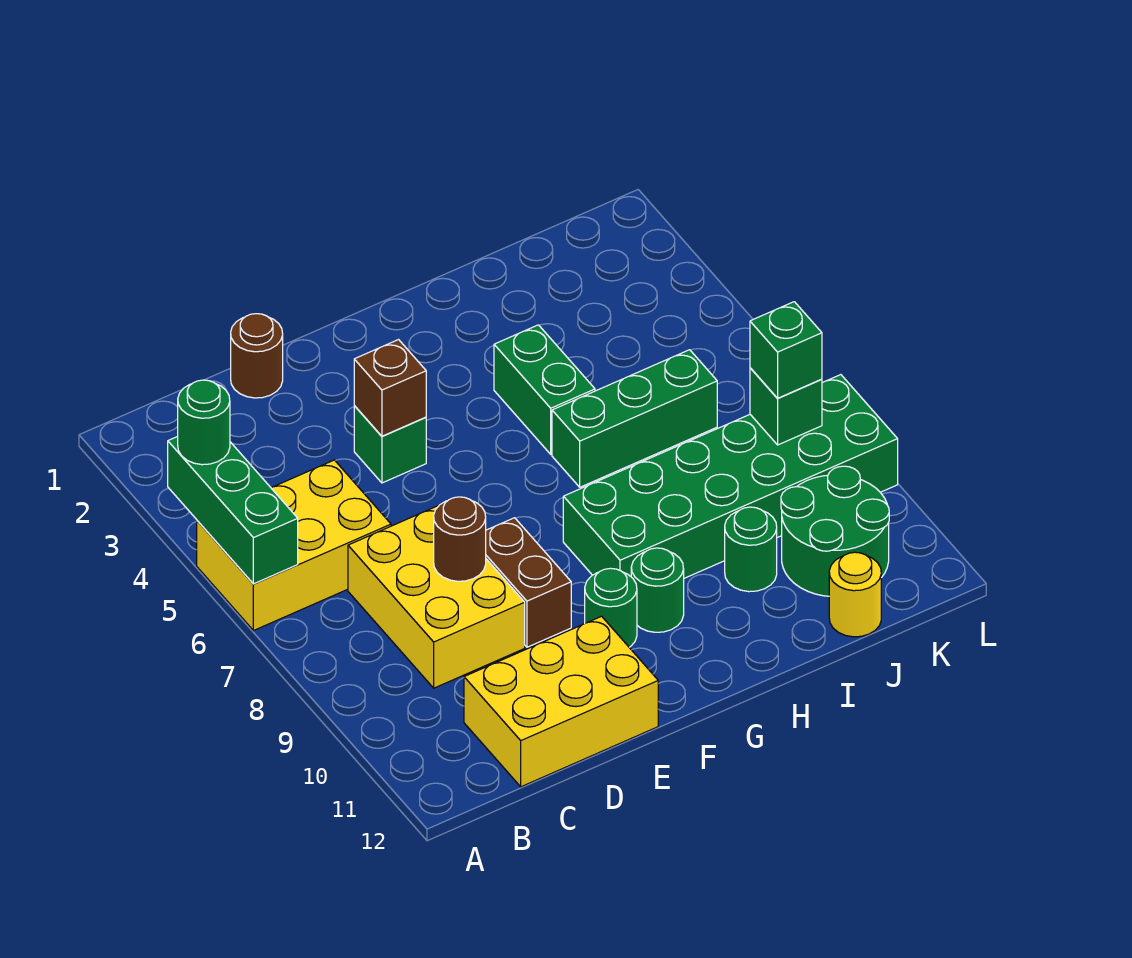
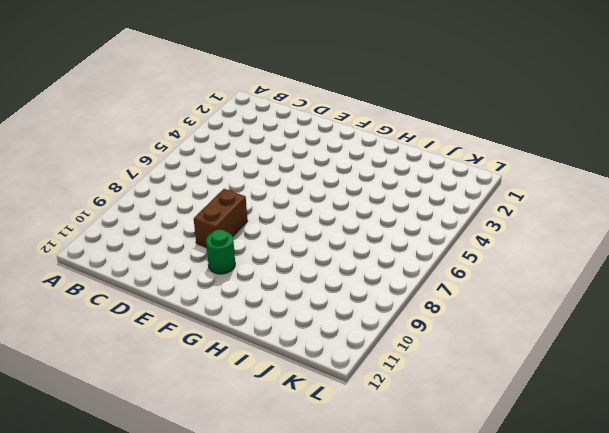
none -> yellow 2x3 brick [197,460,391,631]
none -> yellow 2x3 brick [348,505,525,688]
none -> yellow 2x3 brick [464,616,658,787]

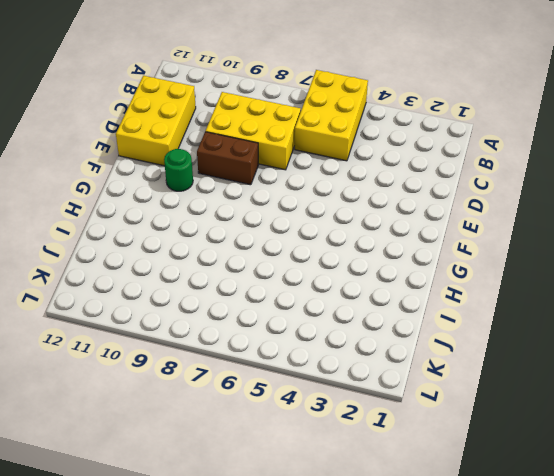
none -> brown 1x1 round brick [231,314,283,398]
none -> green 1x1 brick [354,406,426,483]
none -> green 2x6 brick [563,375,898,578]

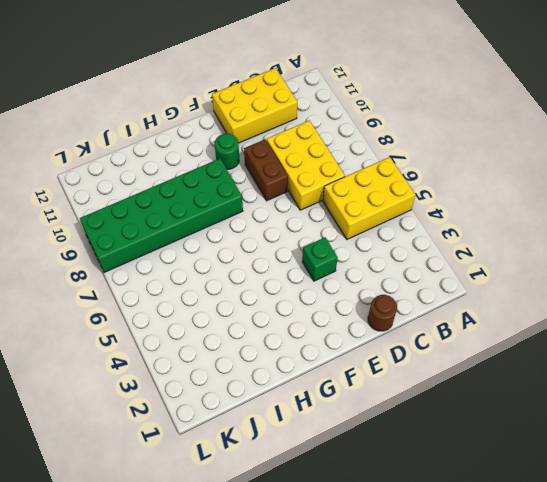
none -> green 1x1 round brick [631,548,684,632]
none -> green 1x2 brick [494,325,595,454]
none -> green 1x3 brick [552,350,717,487]

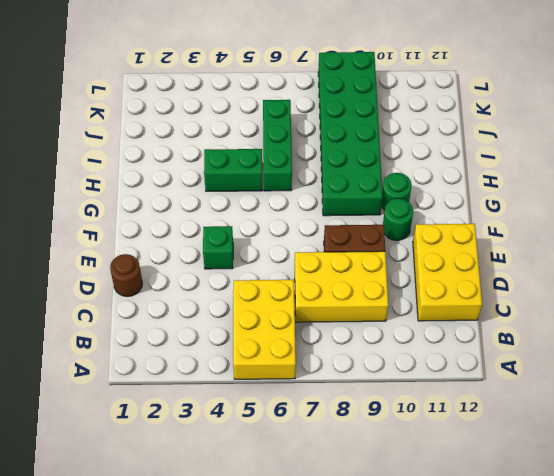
none -> green 1x1 round brick [725,507,777,592]
none -> green 2x2 round brick [781,466,889,596]
none -> yellow 1x1 round brick [829,552,881,637]

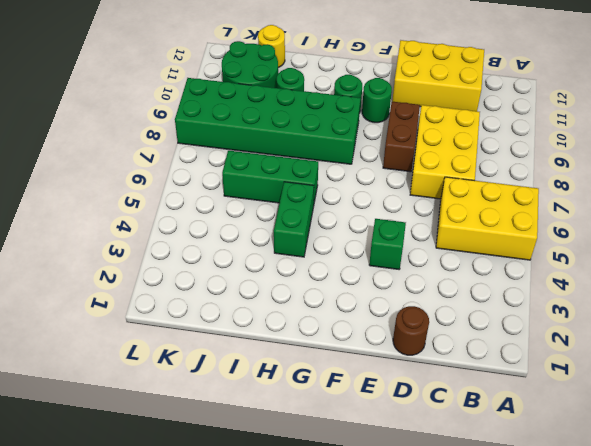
none -> green 1x3 brick [168,436,298,584]
none -> brown 1x1 round brick [434,497,486,581]
none -> brown 1x1 brick [354,340,426,436]

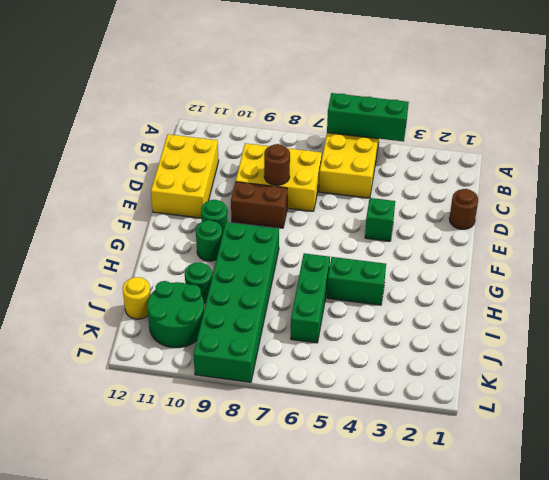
none -> brown 1x1 brick [354,340,426,436]
none -> green 1x1 brick [750,368,822,445]
none -> green 1x1 round brick [178,380,230,465]

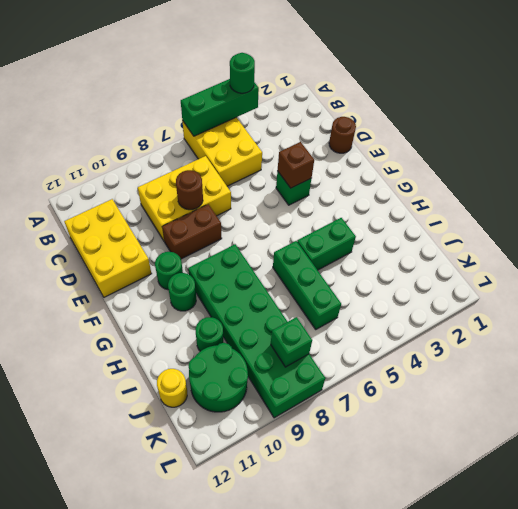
none -> green 1x1 brick [750,302,822,398]

